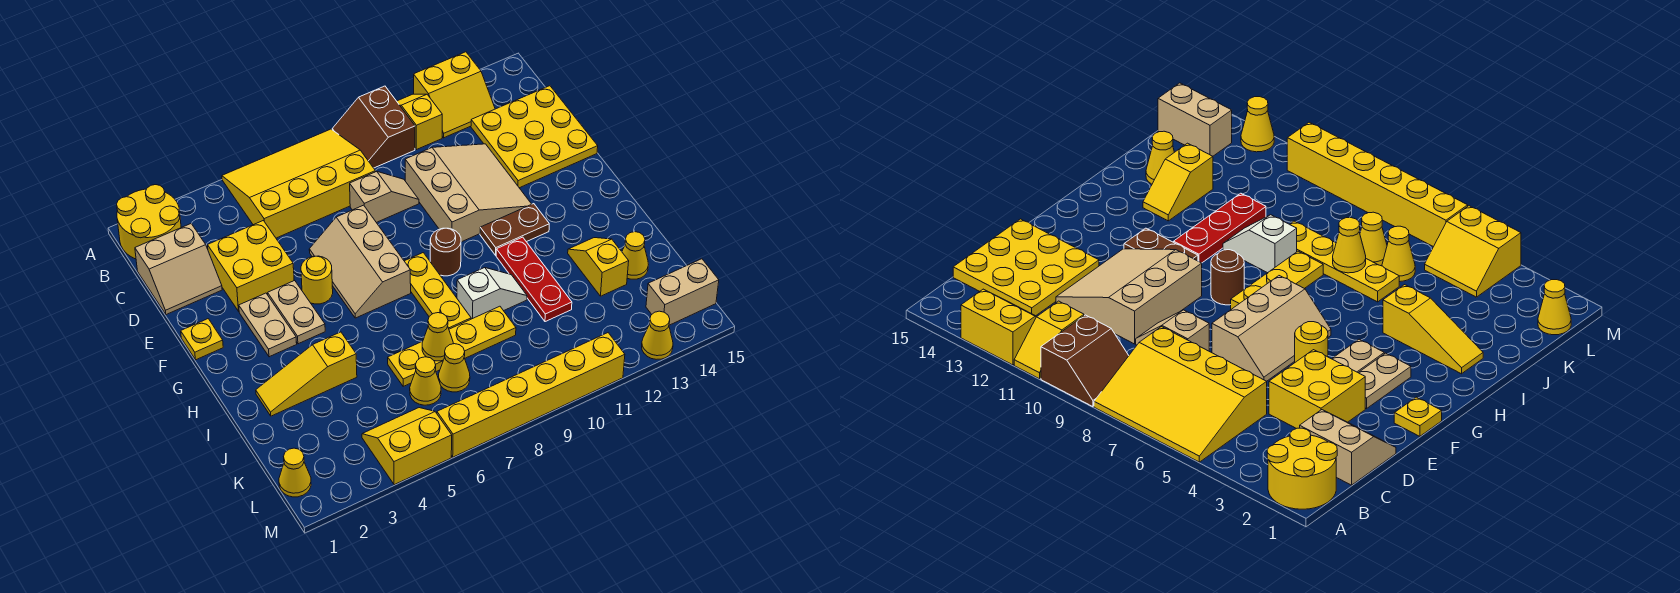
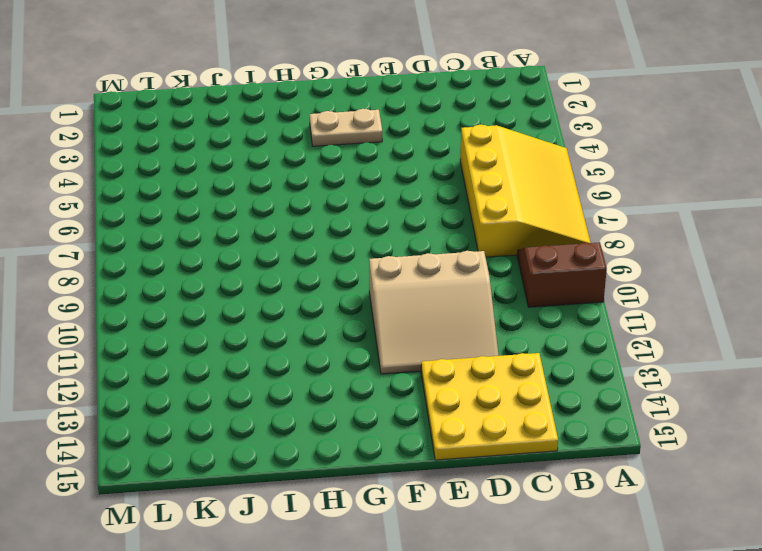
none -> yellow 2x2 round brick [117,185,181,259]
none -> yellow 1x2 slope [397,94,442,150]
none -> yellow 2x2 slope [414,52,495,138]
none -> tan 2x2 slope [135,224,222,315]

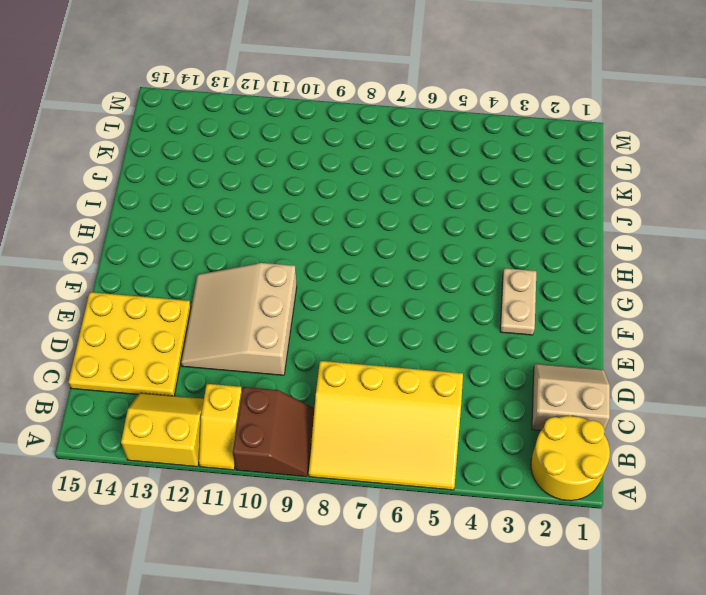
none -> yellow 2x2 brick [208,221,294,311]
none -> tan 1x2 slope [350,172,419,223]
none -> tan 2x3 slope [309,205,411,318]
none -> yellow 1x1 plate [181,319,223,360]

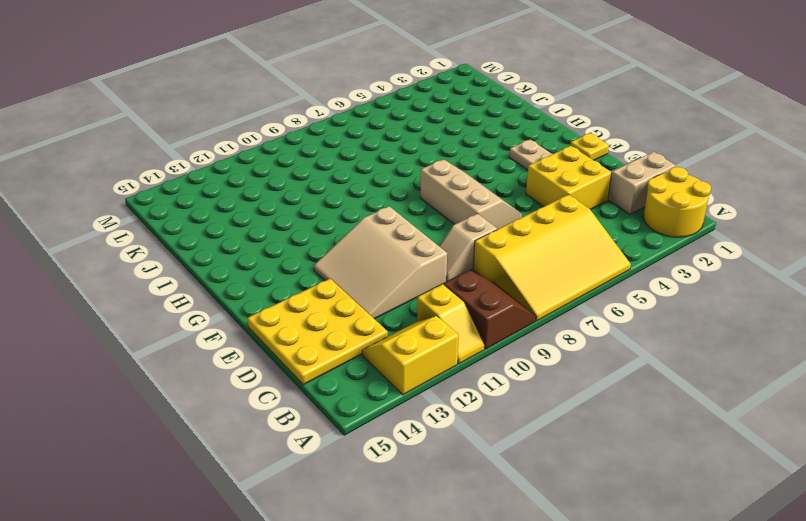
none -> tan 1x2 plate [268,281,325,344]
none -> yellow 1x1 round brick [301,256,333,304]
none -> yellow 1x3 plate [405,253,471,329]
none -> brown 1x1 round brick [430,228,461,276]

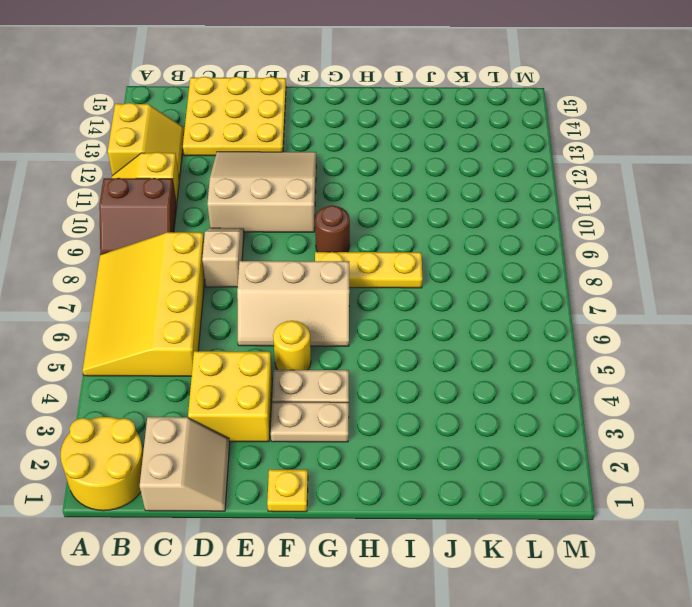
none -> brown 1x2 plate [480,204,549,255]
none -> red 1x3 plate [496,237,572,322]
none -> yellow 1x3 slope [256,332,357,416]
none -> white 1x2 slope [457,268,527,319]

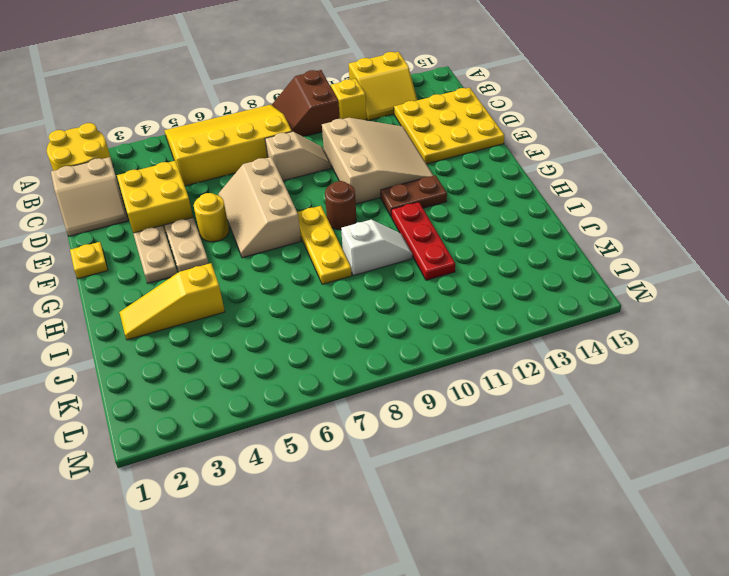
none -> yellow 1x2 slope [568,238,629,296]
none -> yellow 1x4 plate [388,306,516,386]
none -> yellow 1x1 cone [622,232,648,279]
none -> yellow 1x1 cone [410,357,441,405]

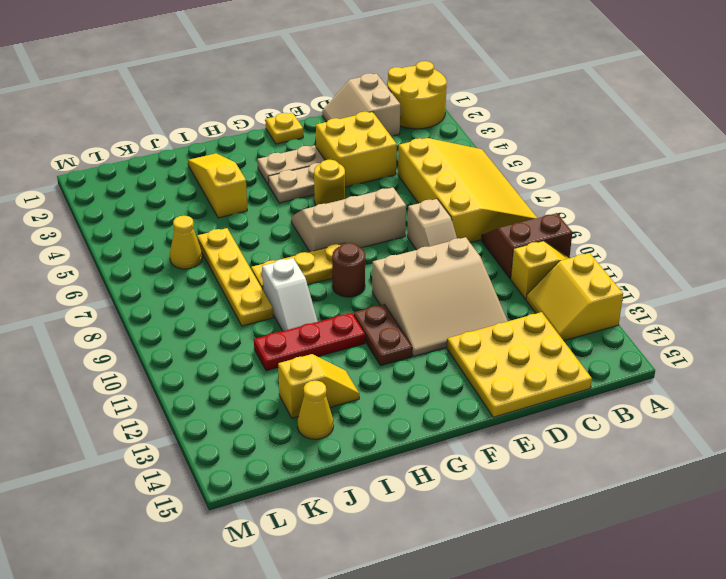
none -> yellow 1x1 cone [439,344,470,392]
none -> yellow 1x1 cone [279,448,311,497]
none -> yellow 2x2 slope [362,408,452,485]
none -> tan 1x2 brick [646,259,719,325]

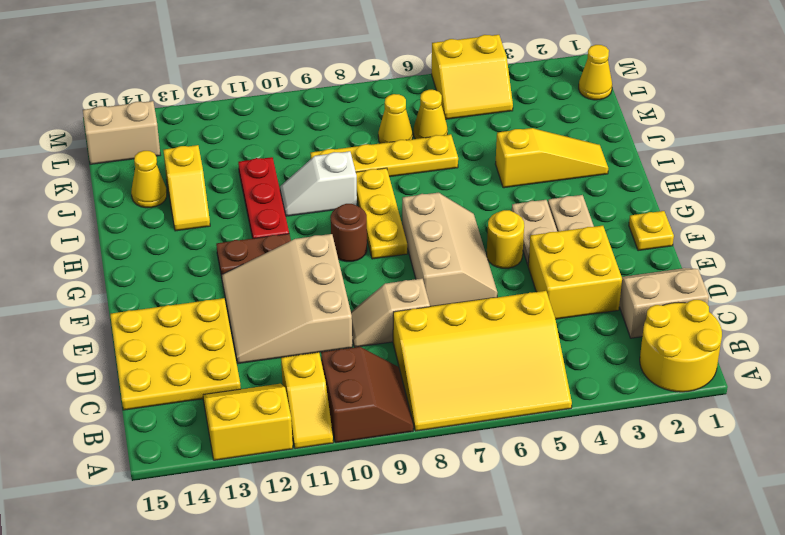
none -> yellow 1x6 brick [437,333,625,457]
none -> yellow 1x1 cone [642,311,673,359]
none -> yellow 1x1 cone [422,313,453,361]

